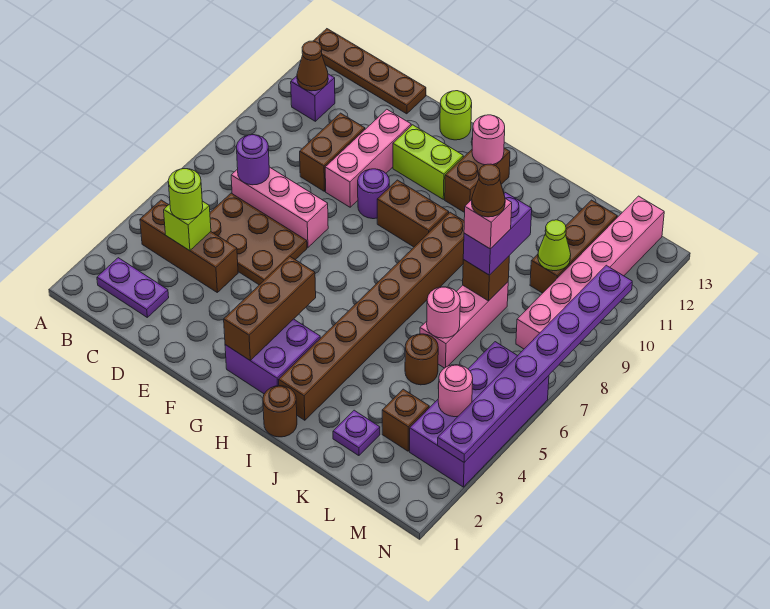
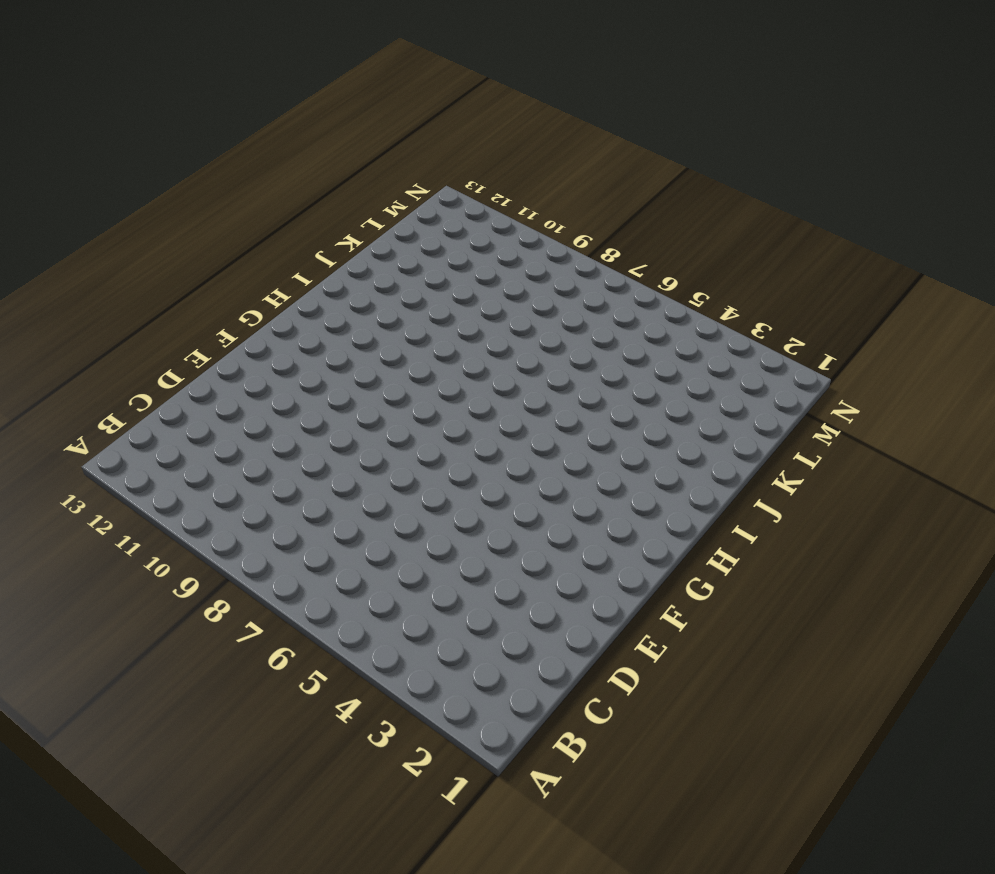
none -> brown 1x4 plate [314,29,426,114]
none -> purple 1x2 plate [97,258,169,317]
none -> brown 1x3 brick [140,200,238,292]
none -> purple 1x1 brick [291,74,335,121]

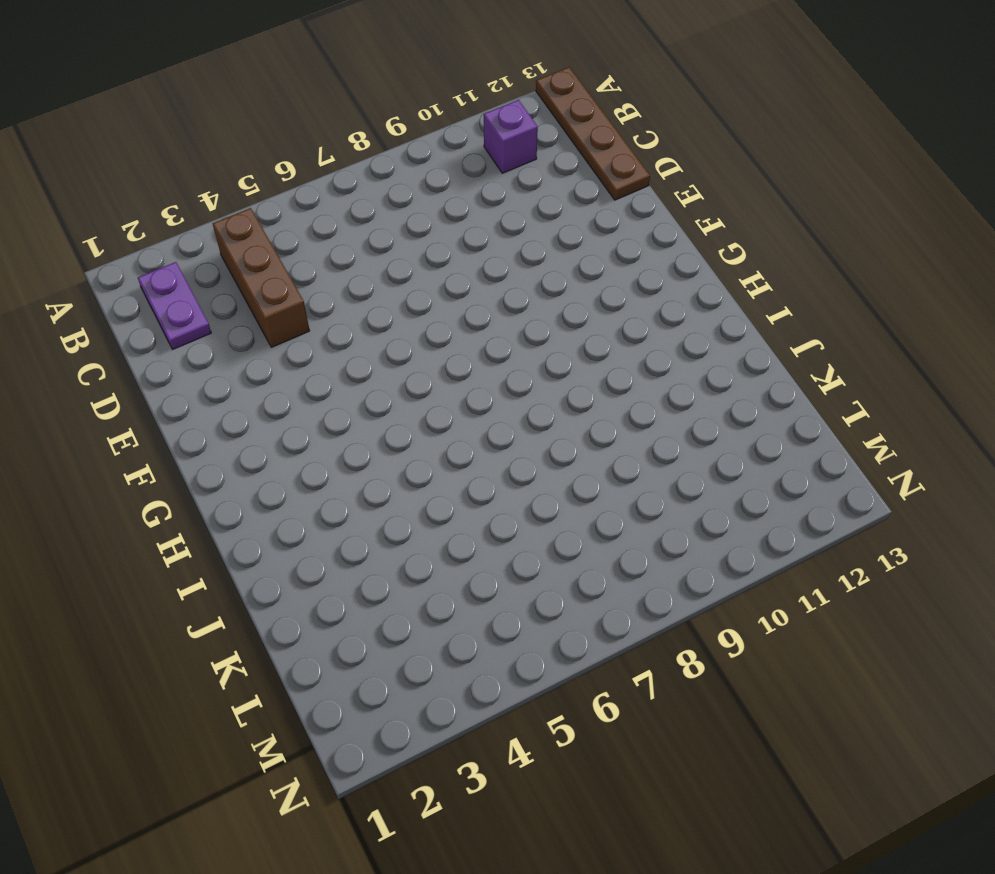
none -> brown 2x3 plate [210,193,307,285]
none -> pink 1x3 brick [231,167,328,247]
none -> brown 1x2 brick [300,113,365,191]
none -> pink 1x3 brick [325,109,411,207]

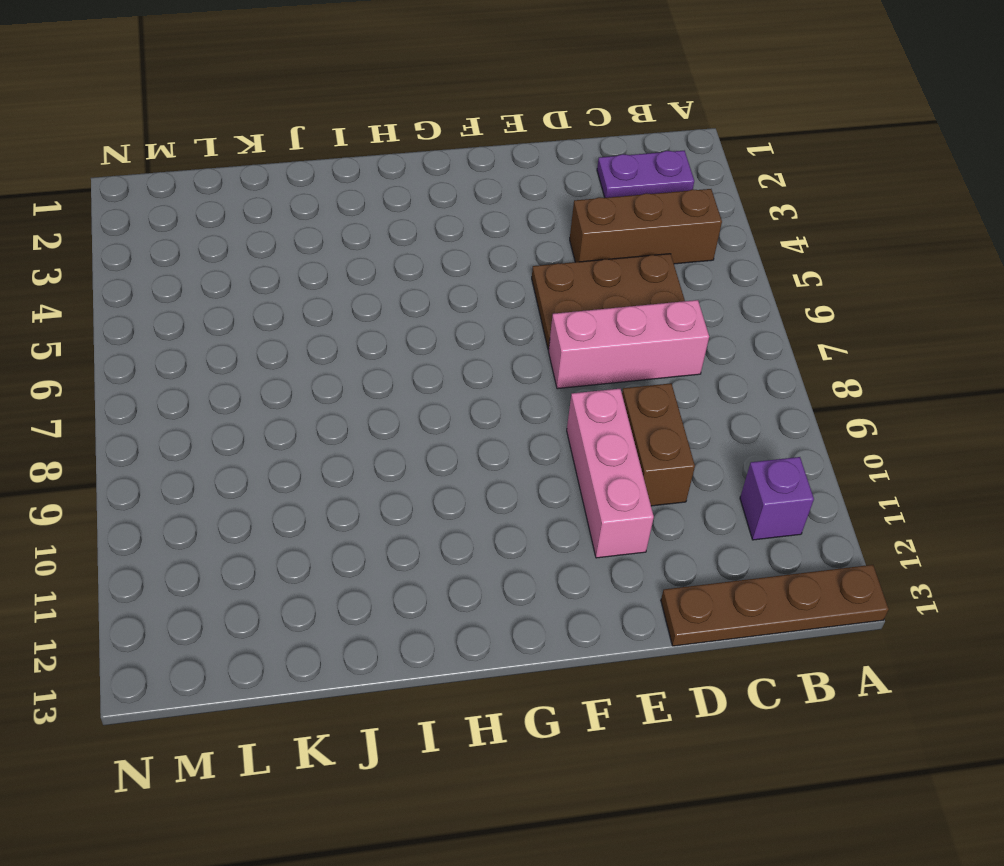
none -> purple 1x1 round brick [358,169,389,219]
none -> lime 1x2 brick [393,125,463,199]
none -> lime 1x1 round brick [440,91,472,140]
none -> purple 2x2 brick [225,319,320,394]

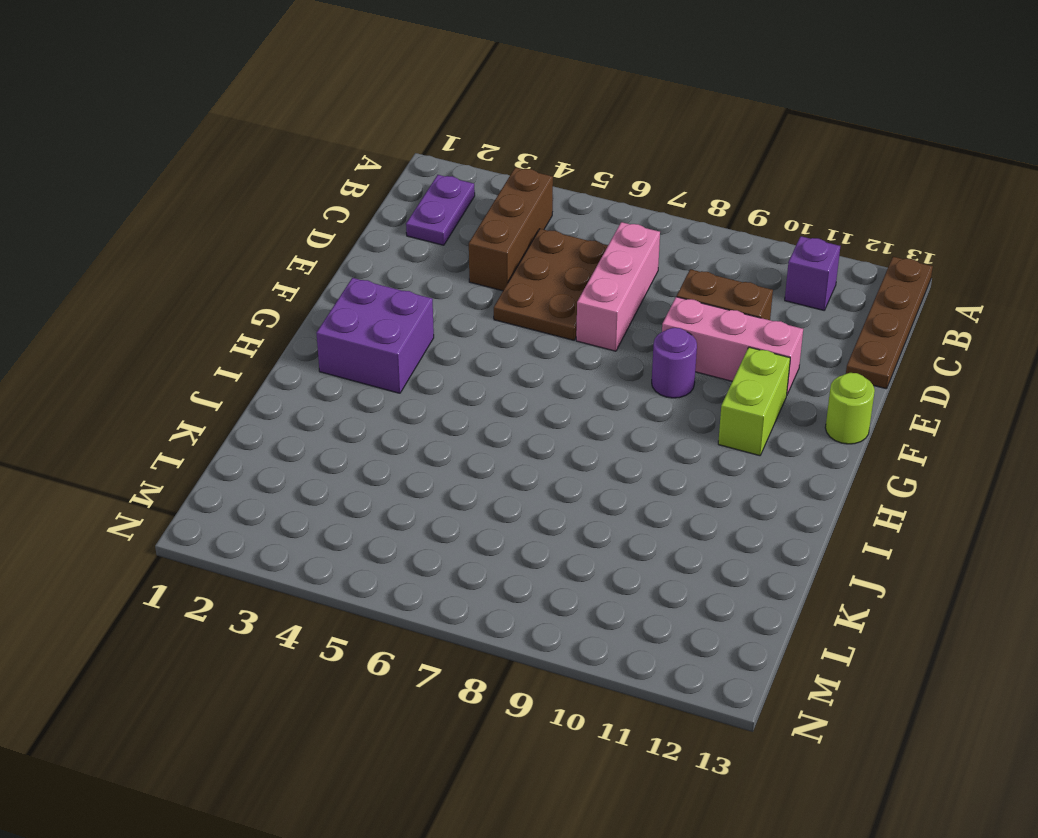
none -> brown 1x2 brick [377,180,449,247]
none -> brown 1x2 brick [445,148,510,213]
none -> brown 1x1 round brick [263,386,297,437]
none -> brown 1x8 brick [279,212,464,420]

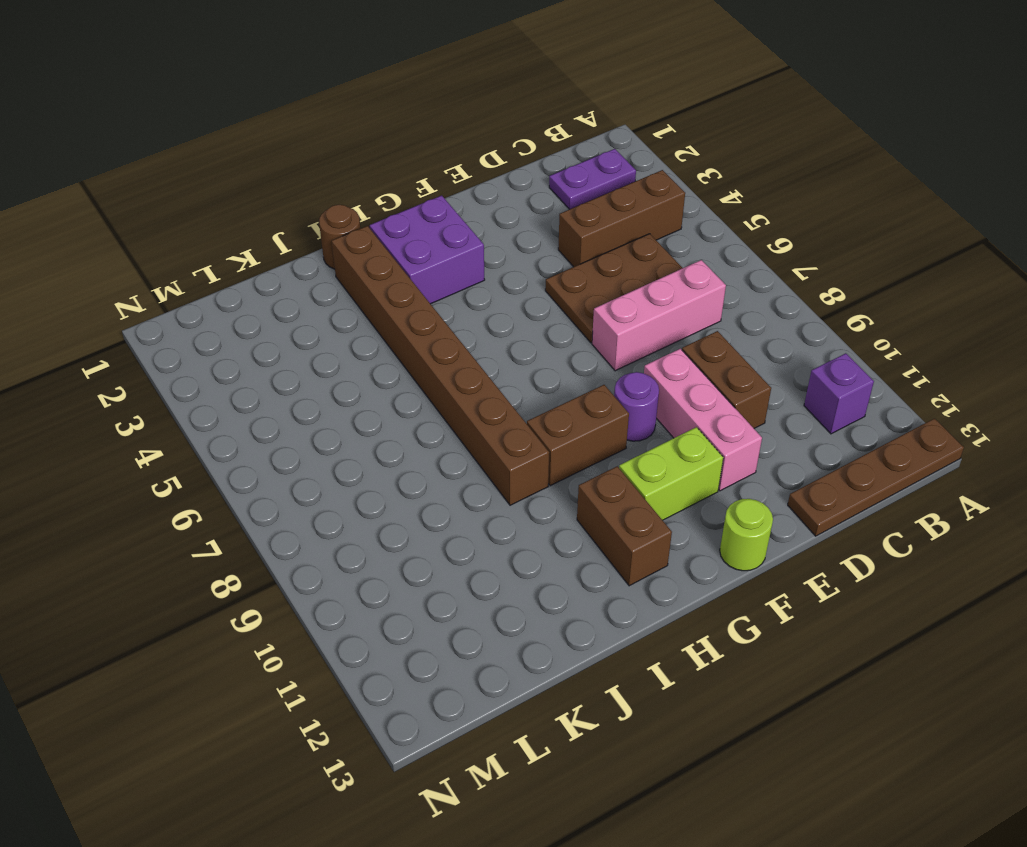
none -> purple 1x1 plate [333,410,380,456]
none -> brown 1x1 round brick [405,334,438,385]
none -> pink 1x3 brick [420,282,508,368]
none -> brown 1x1 brick [382,389,429,451]

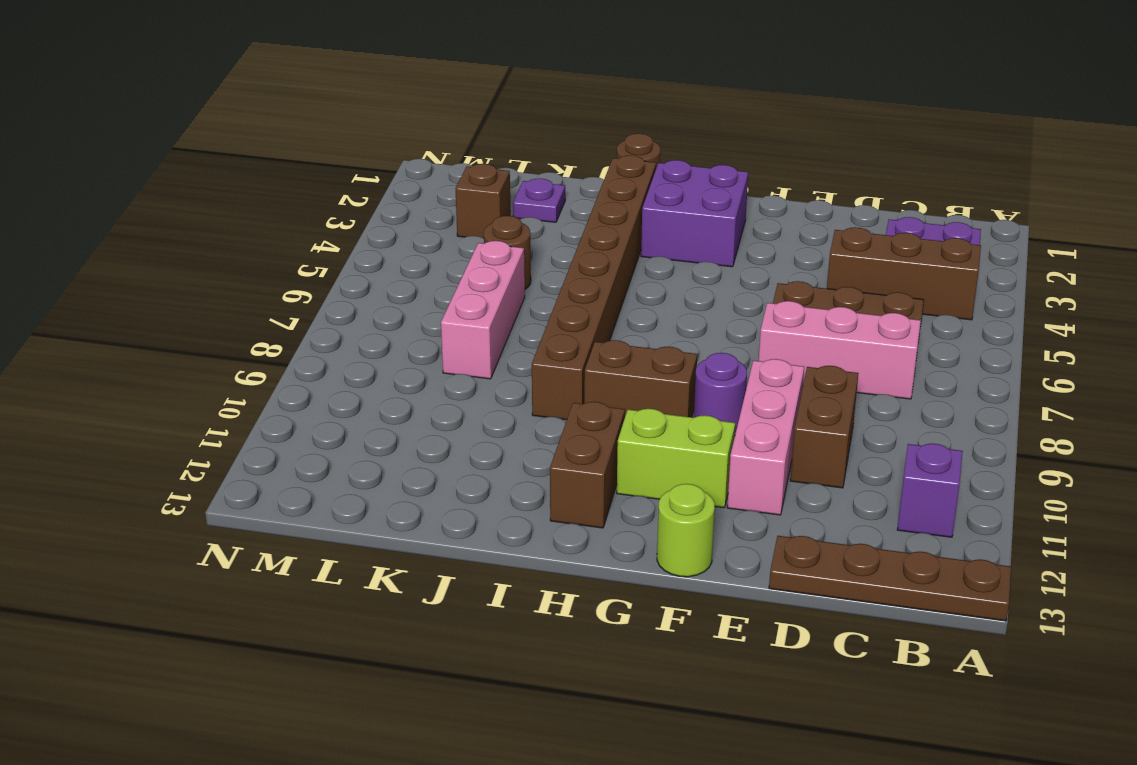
none -> brown 1x3 brick [530,200,617,293]
none -> purple 2x4 brick [410,342,549,487]
none -> pink 1x6 brick [516,196,664,349]
none -> brown 1x1 cone [297,41,328,91]

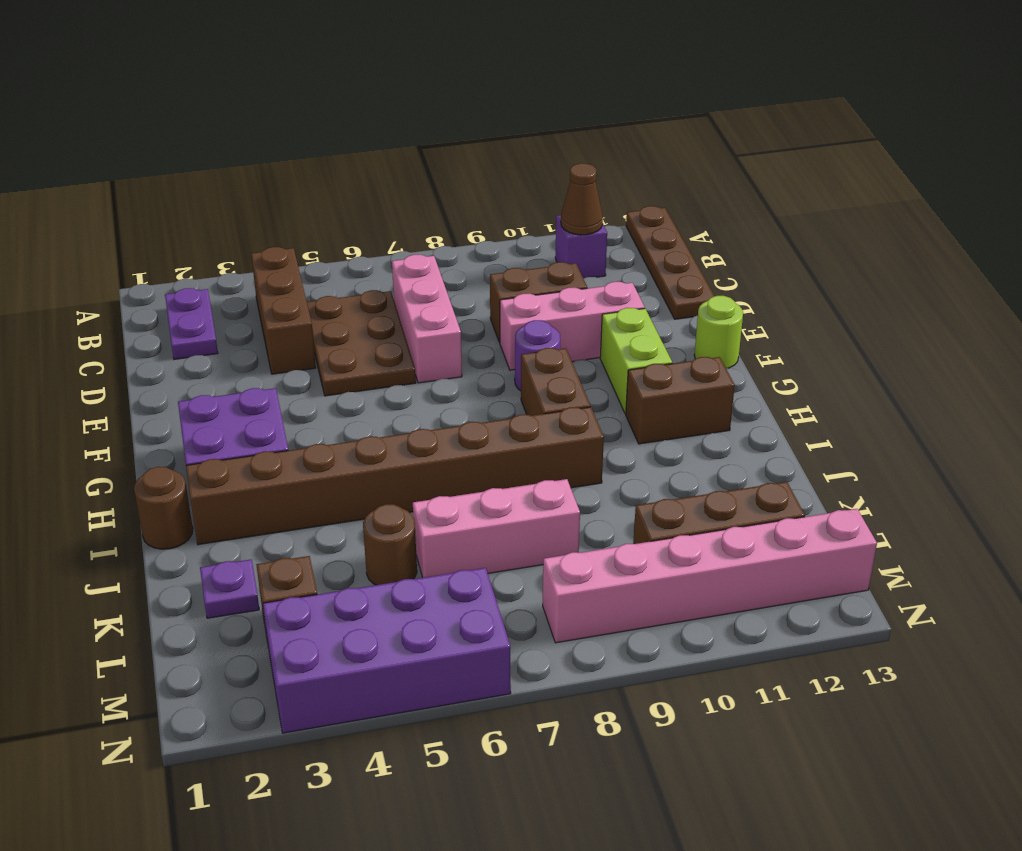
none -> lime 1x1 brick [164,201,211,251]
none -> purple 1x1 round brick [236,135,269,185]
none -> brown 1x3 brick [224,256,316,361]
none -> pink 1x1 round brick [472,115,505,165]

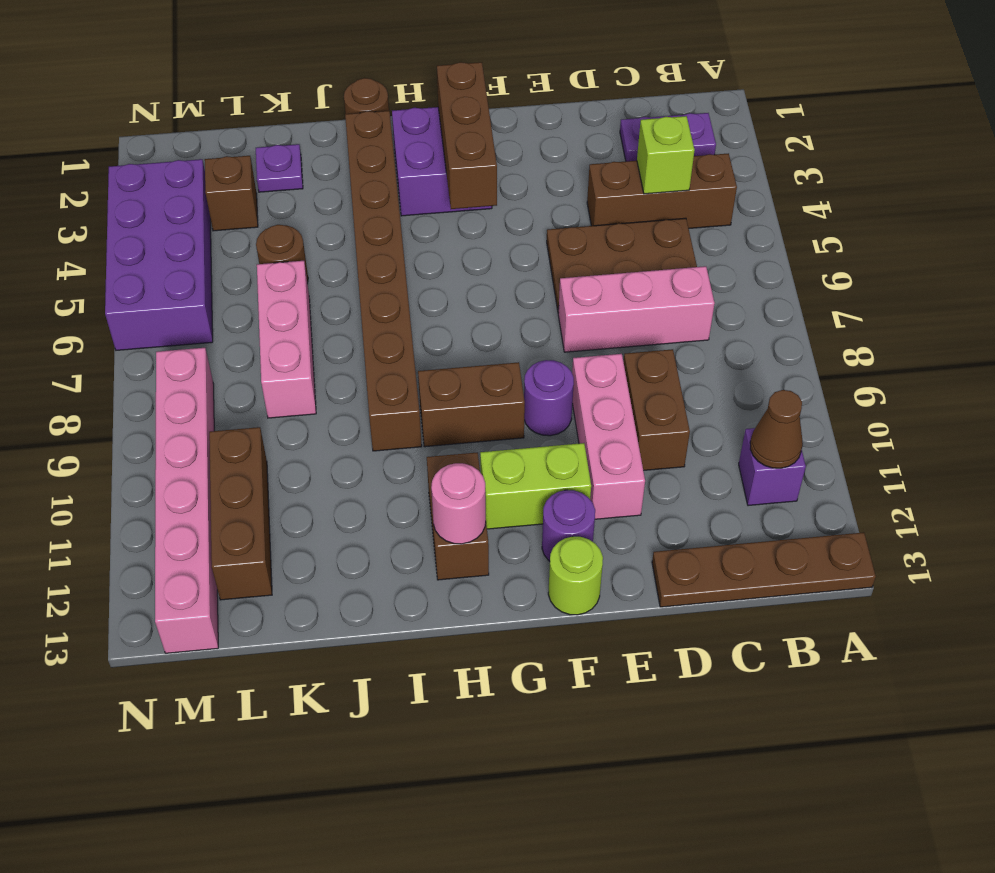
purple 1x1 round brick [542,490,595,561] -> purple 1x1 round brick moved to [236,135,269,185]
none -> pink 1x1 round brick [427,287,460,338]
none -> brown 1x1 brick [463,256,509,301]
none -> lime 1x1 cone [538,220,571,271]
none -> pink 1x1 round brick [438,365,473,417]

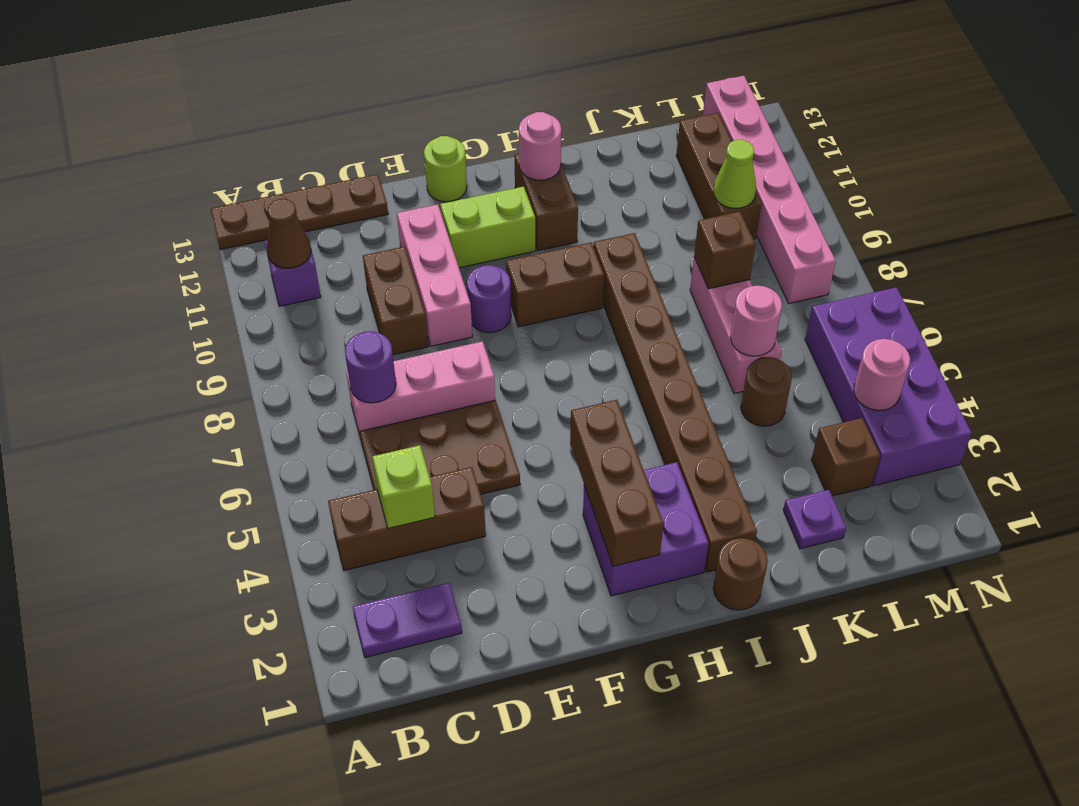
none -> purple 1x8 plate [438,265,632,462]
none -> lime 1x1 round brick [168,169,203,220]
none -> purple 1x2 brick [463,193,532,275]
none -> pink 1x1 brick [464,199,512,249]

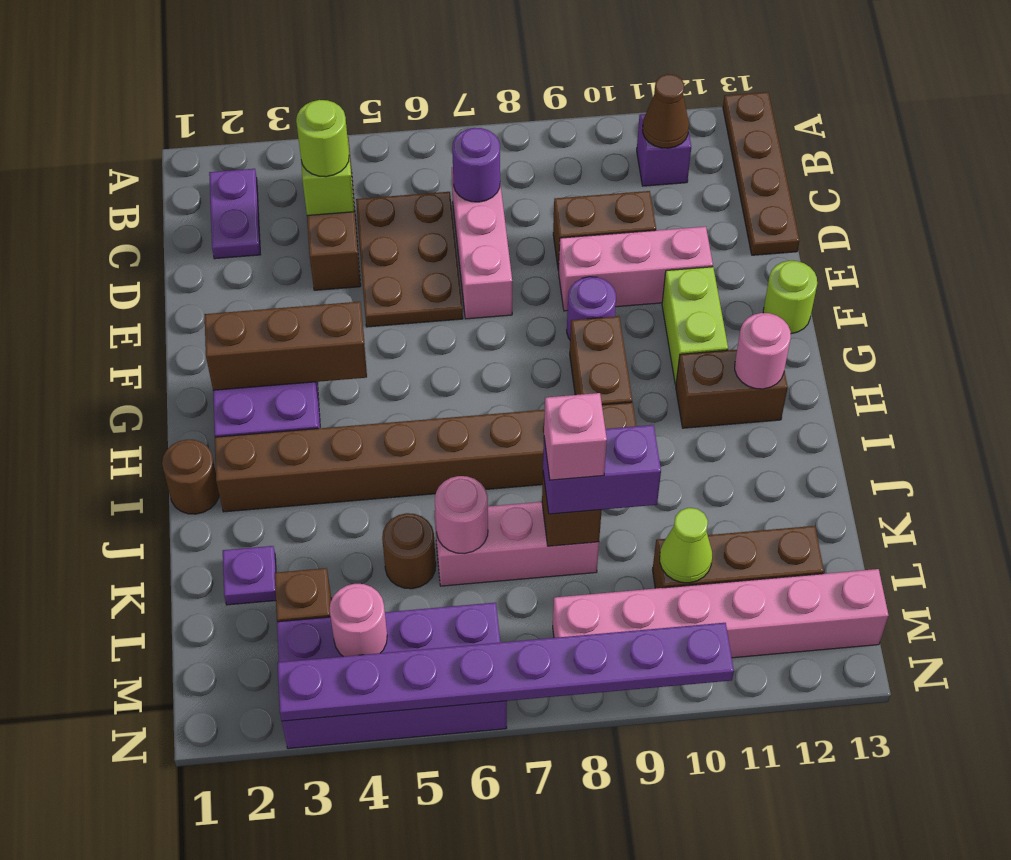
none -> brown 1x1 cone [472,164,505,217]

